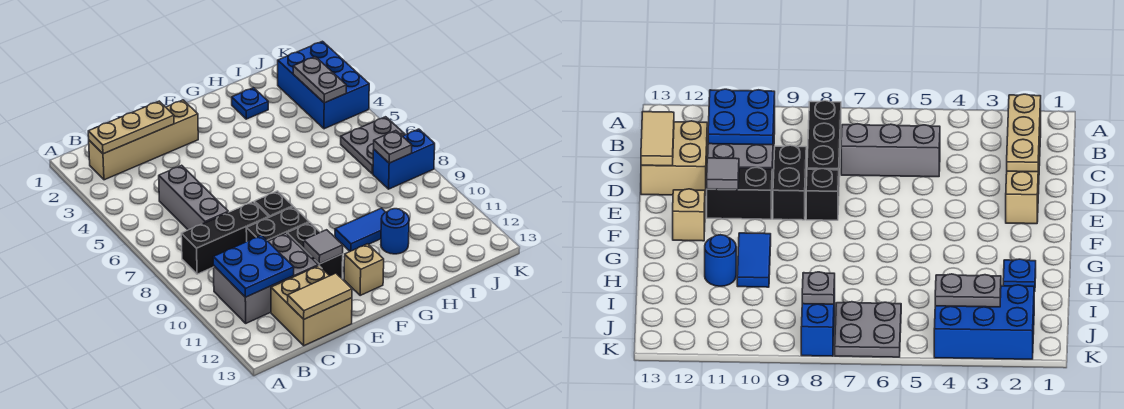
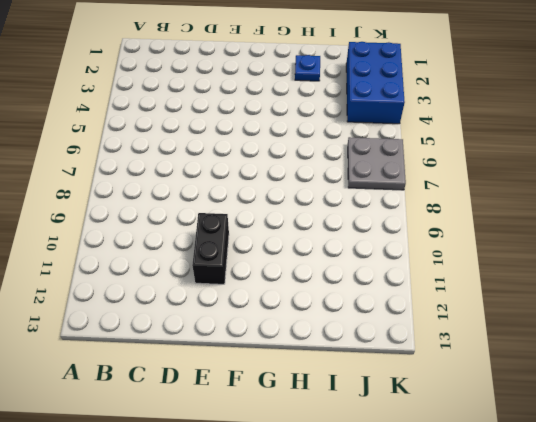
none -> tan 1x4 brick [89,100,198,180]
none -> black 1x3 brick [181,202,269,274]
none -> grey 2x3 brick [214,233,318,323]

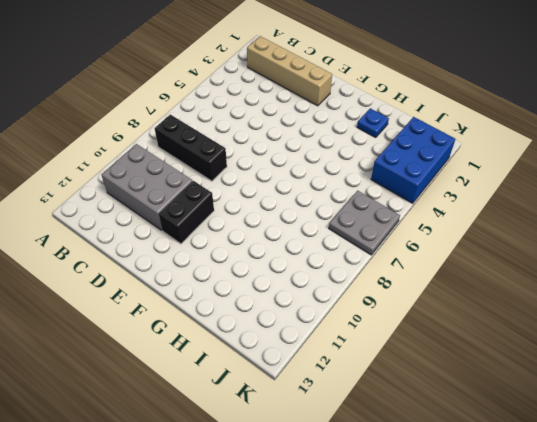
none -> grey 1x3 brick [159,165,228,230]
none -> tan 2x2 brick [271,266,352,346]
none -> black 1x2 brick [246,207,309,241]

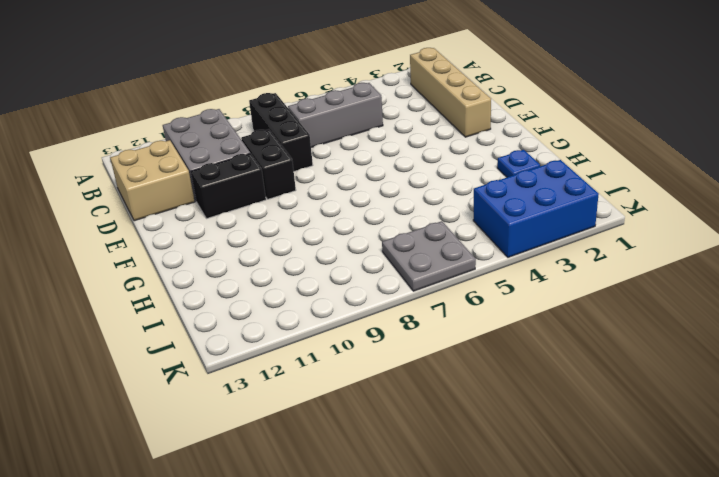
none -> black 1x1 brick [255,191,293,217]
none -> tan 1x1 brick [344,244,384,295]
none -> blue 1x2 tile [335,208,385,251]

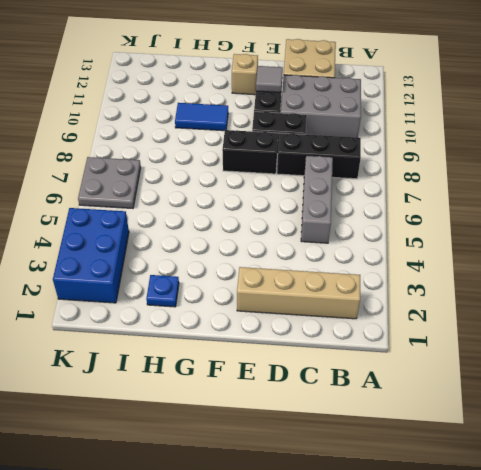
black 1x2 brick [222,130,278,174] -> black 1x1 brick [255,191,293,217]
none -> blue 1x1 round brick [381,209,409,254]
none -> blue 1x2 brick [373,129,435,189]
none -> tan 1x3 plate [88,101,174,154]

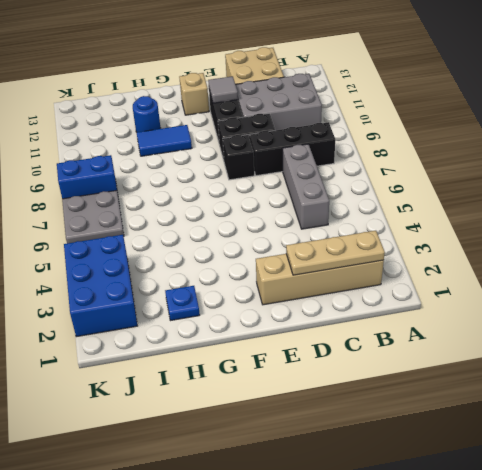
none -> blue 2x2 plate [213,235,294,297]
none -> tan 1x2 tile [288,273,352,319]
none -> grey 1x2 plate [293,57,346,103]

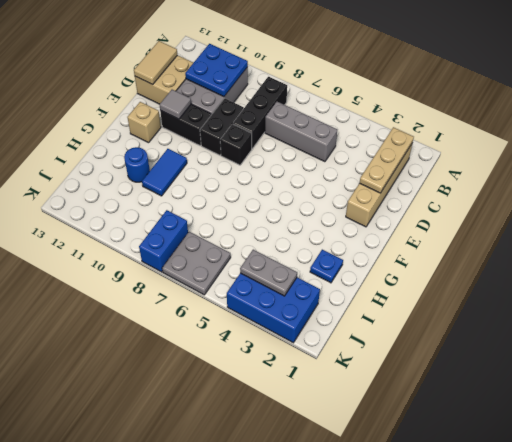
none -> grey 1x1 plate [374,131,412,163]

